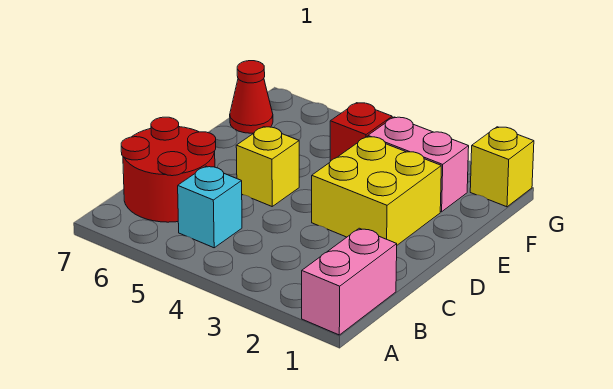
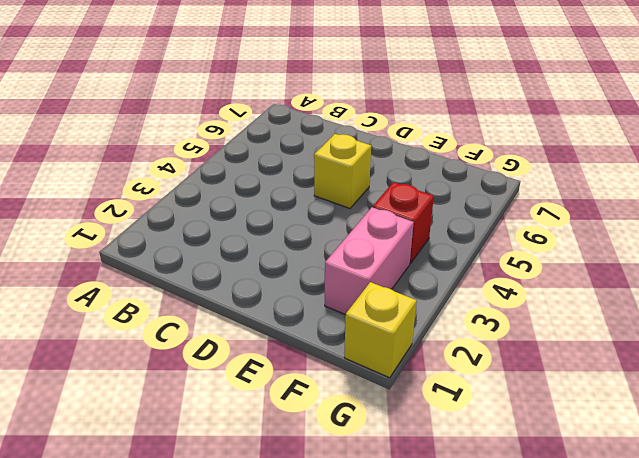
none -> pink 1x2 brick [302,228,397,335]
none -> cyan 1x1 brick [178,166,242,248]

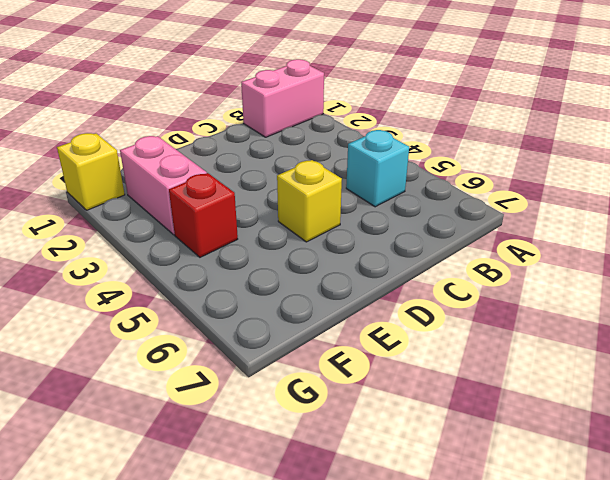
none -> red 2x2 round brick [121,117,216,222]
none -> yellow 2x2 brick [312,136,441,245]

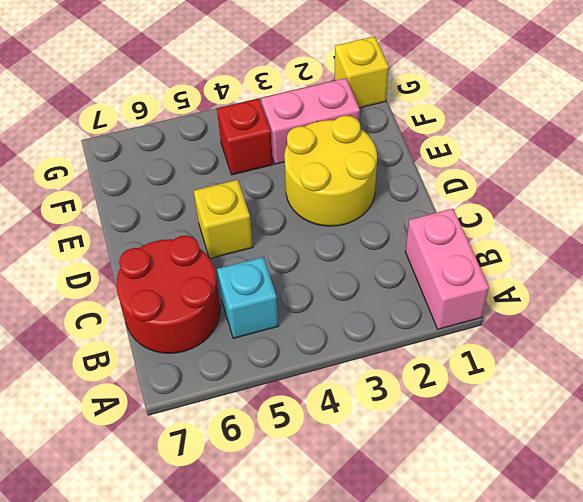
yellow 2x2 round brick [284,116,377,226] -> yellow 2x2 brick [312,136,441,245]
none -> red 1x1 cone [230,61,273,133]

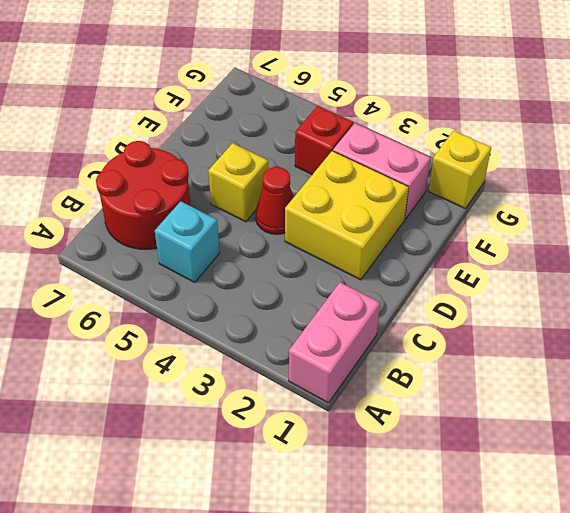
red 1x1 cone [256,167,294,234] -> red 1x1 cone moved to [230,61,273,133]

